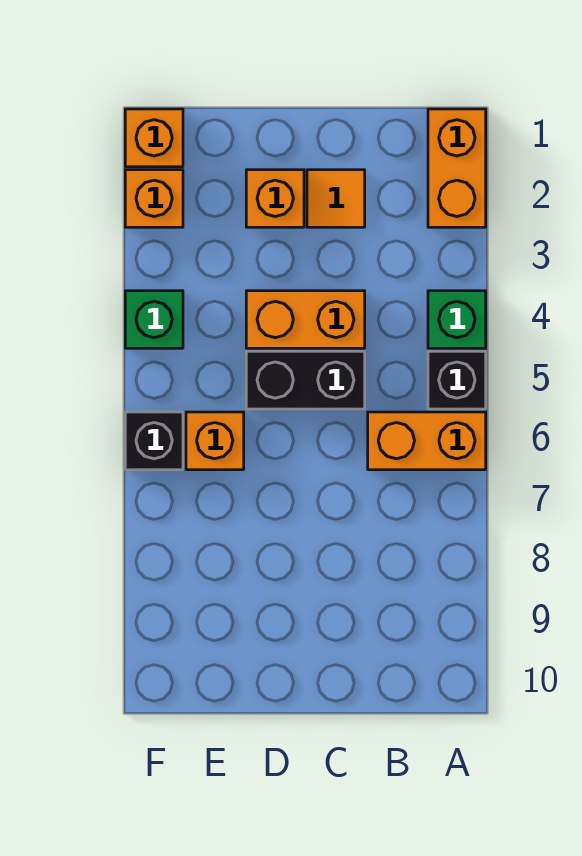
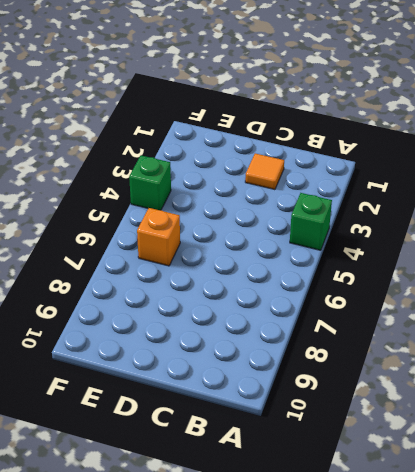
none -> orange 1x2 brick [428,109,486,227]
none -> black 1x1 brick [428,351,486,409]
none -> orange 1x2 brick [368,412,486,470]

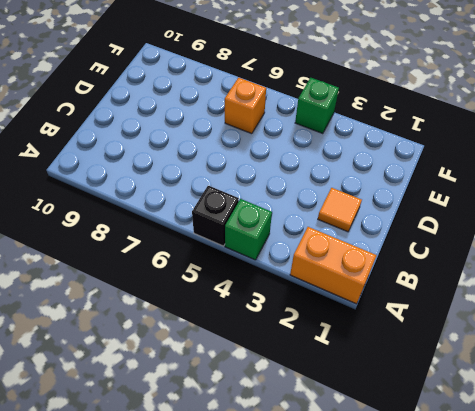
none -> orange 1x2 brick [368,412,486,470]
none -> orange 1x2 brick [246,291,365,348]
none -> black 1x2 brick [246,351,365,409]

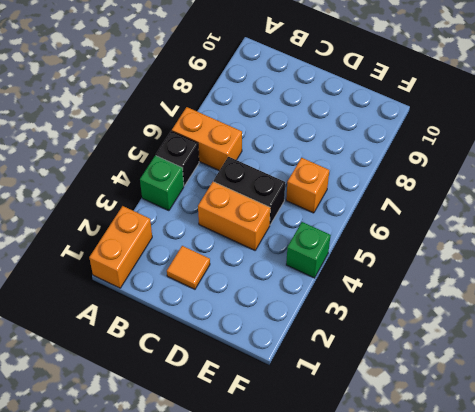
none -> orange 1x1 brick [246,170,304,227]
none -> orange 1x1 brick [125,109,183,167]
none -> orange 1x1 brick [125,170,183,227]

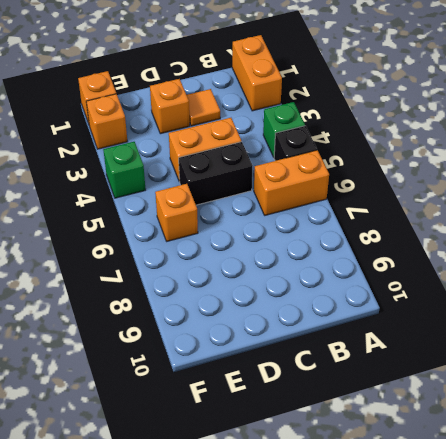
none -> black 1x1 brick [125,412,183,470]

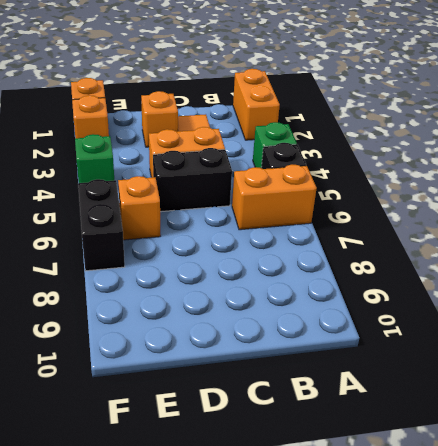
black 1x2 brick [78,179,125,271] -> black 1x1 brick [125,412,183,470]

